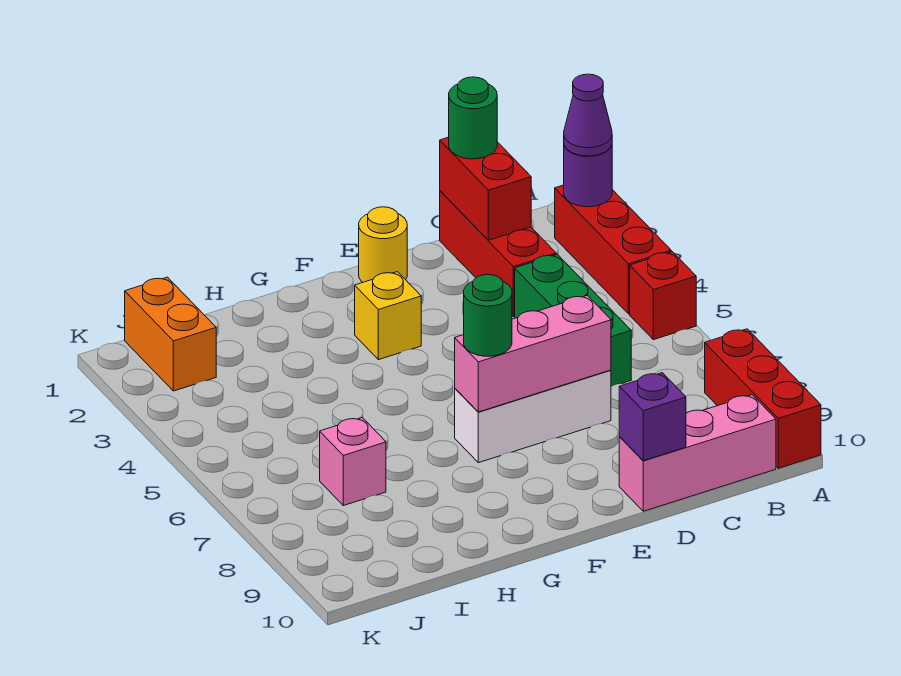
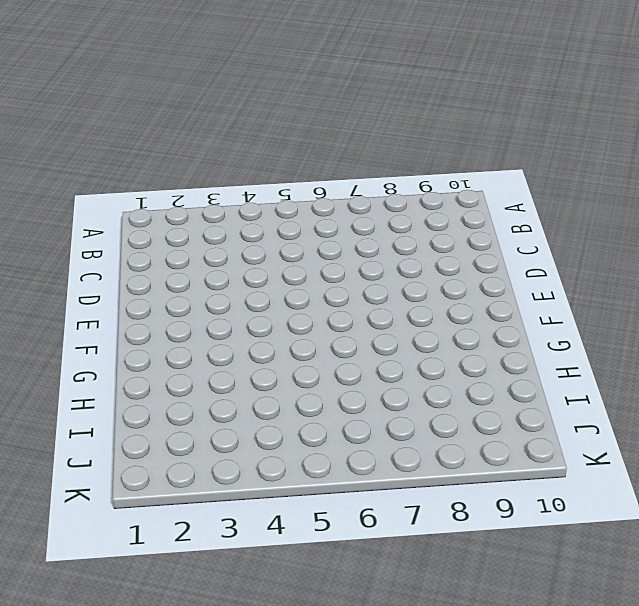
none -> red 1x3 brick [555,185,671,314]
none -> red 1x1 brick [630,252,696,340]
none -> red 1x3 brick [705,329,821,468]

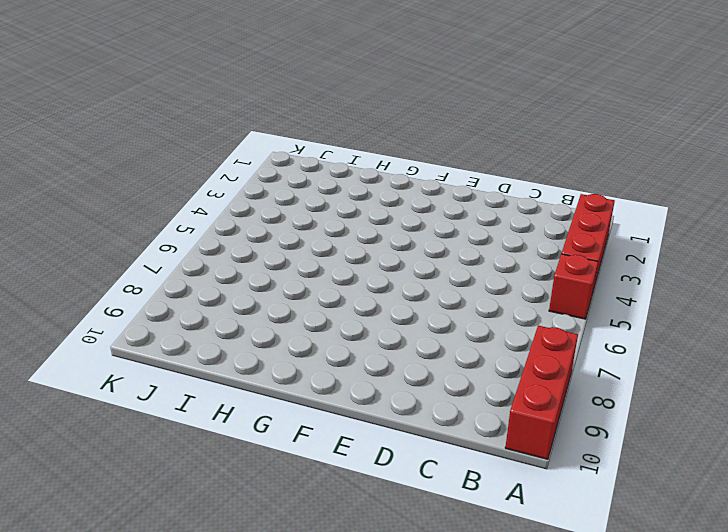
none -> pink 1x3 brick [619,395,776,511]
none -> red 1x3 brick [440,191,556,317]
none -> green 1x3 brick [515,254,631,387]

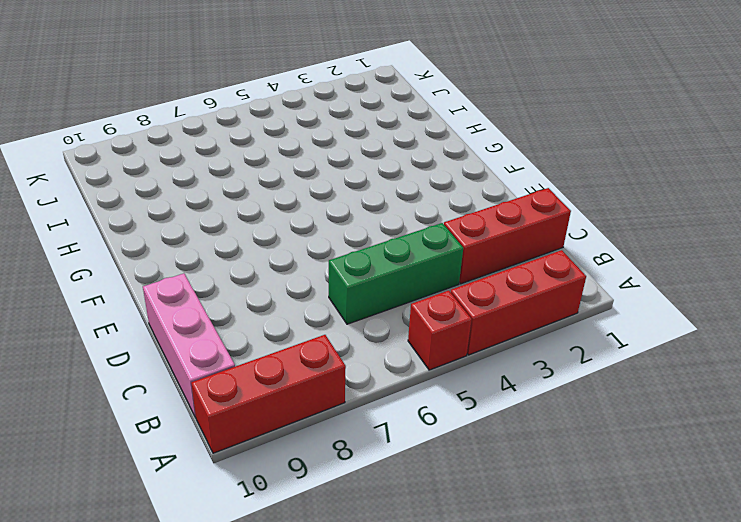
none -> white 1x3 brick [455,370,611,463]
none -> yellow 1x1 round brick [359,207,407,282]
none -> yellow 1x1 brick [355,272,421,360]

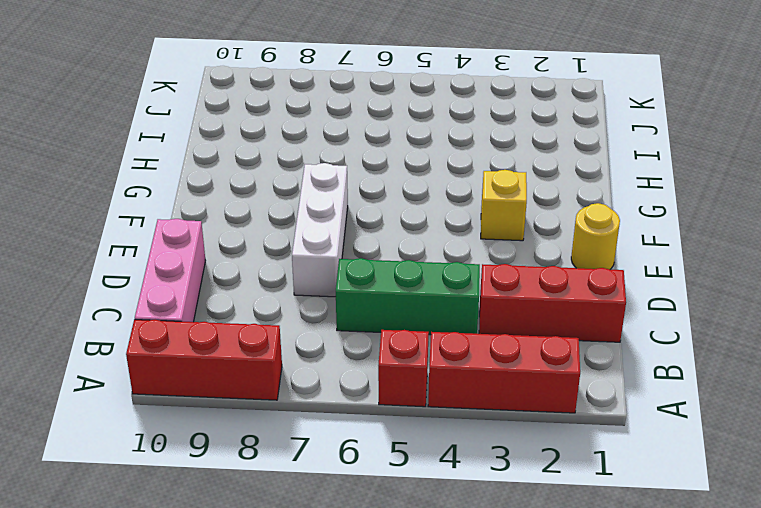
none -> pink 1x1 brick [320,418,386,506]
none -> orange 1x2 brick [125,277,216,391]
none -> purple 1x1 round brick [564,146,612,207]

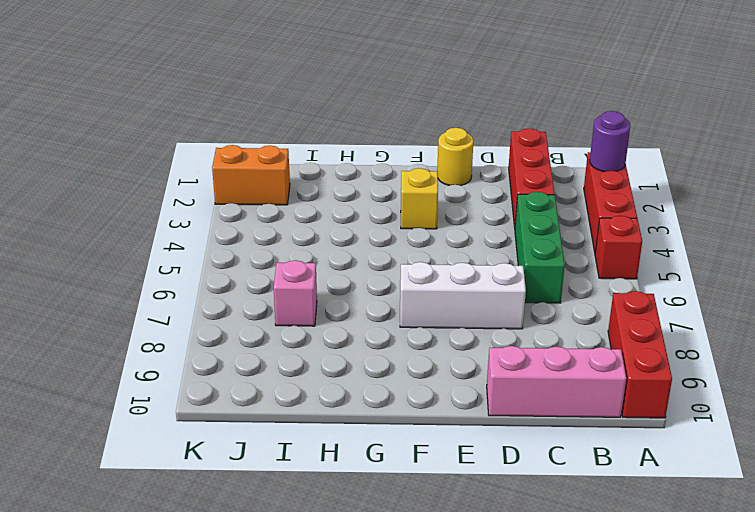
orange 1x2 brick [212,145,290,205] -> orange 1x2 brick turned to [125,277,216,391]
none -> red 1x2 brick [440,137,531,240]
none -> pink 1x3 brick [455,295,611,412]
none -> purple 1x1 brick [619,373,686,461]

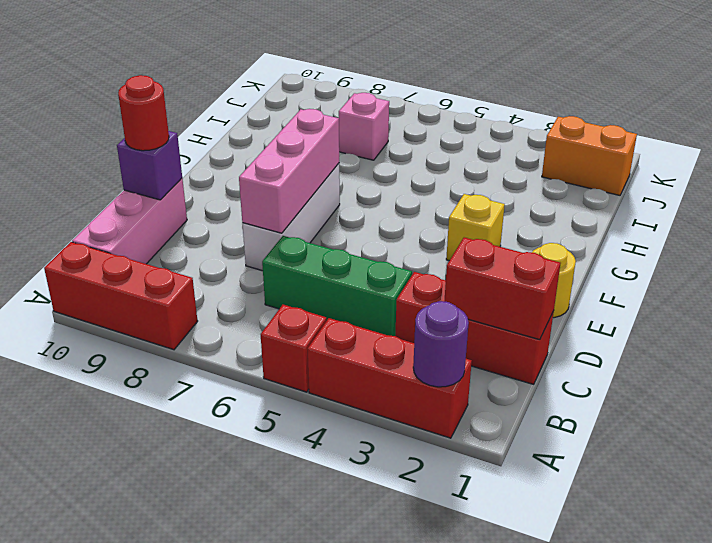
red 1x1 round brick [118,75,169,151] -> none
none -> purple 1x1 cone [564,74,612,156]
none -> green 1x1 round brick [449,77,497,159]
none -> green 1x1 round brick [464,275,512,356]

